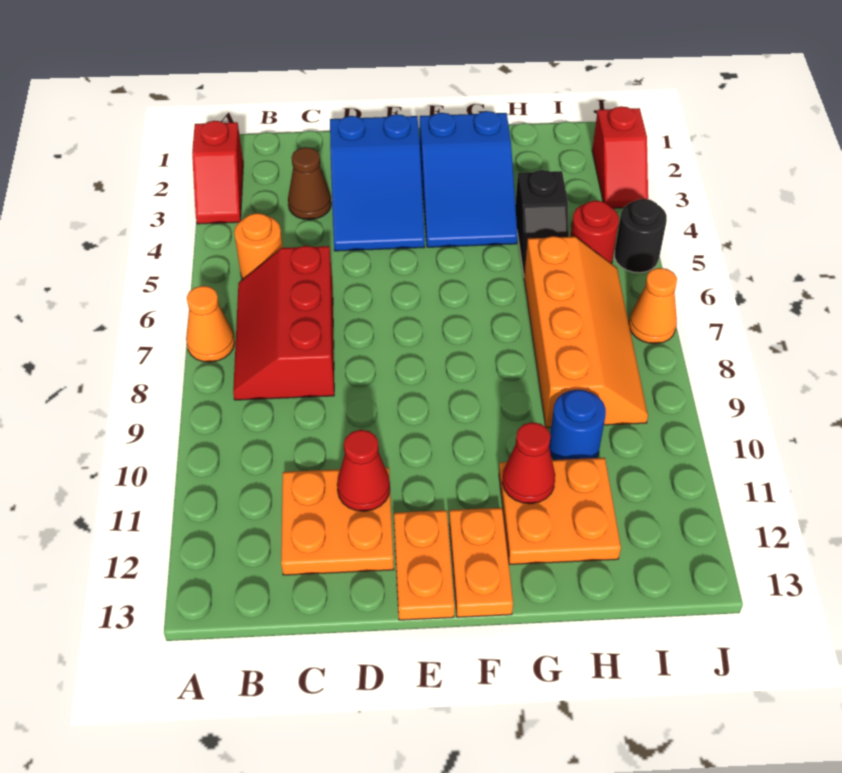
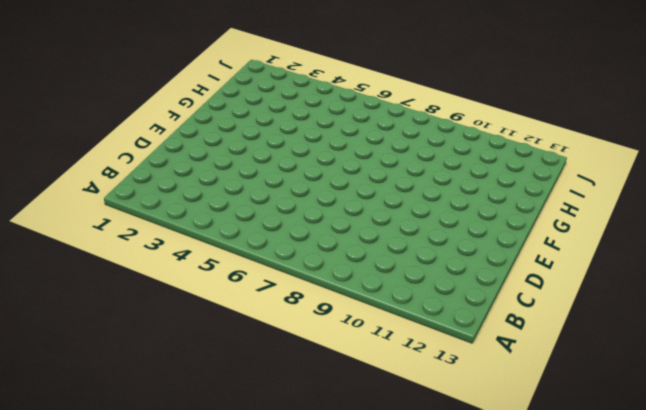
none -> red 1x2 slope [192,121,243,224]
none -> orange 1x1 cone [186,286,235,362]
none -> orange 1x1 round brick [234,213,283,279]

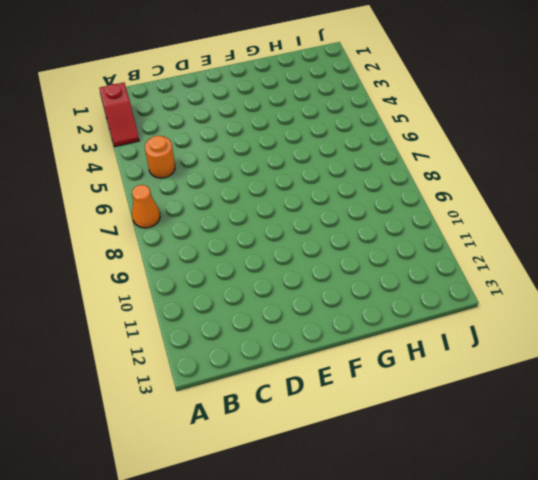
none -> red 2x3 slope [233,246,334,400]
none -> brown 1x1 cone [288,147,331,220]
none -> orange 2x2 plate [281,467,394,575]

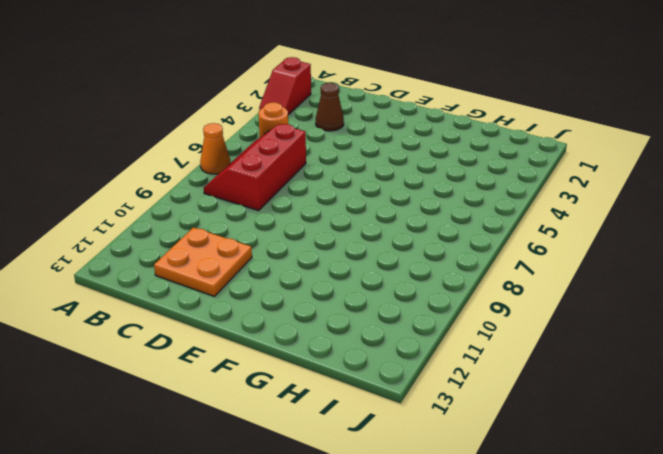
none -> blue 2x3 slope [330,114,425,251]
none -> orange 1x2 plate [394,510,455,620]
none -> blue 2x3 slope [420,111,518,247]

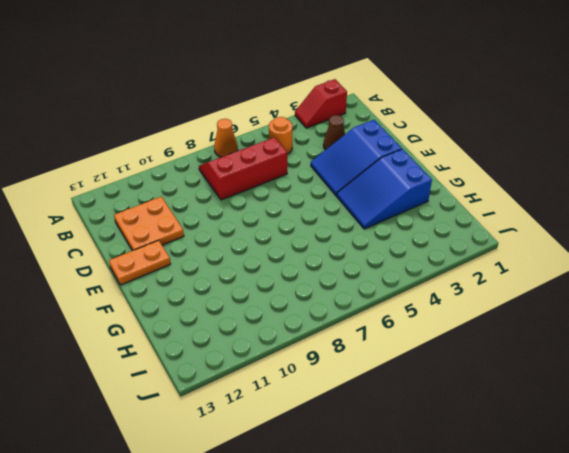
none -> orange 1x2 plate [449,508,513,617]
none -> orange 2x2 plate [499,458,621,565]
none -> black 1x2 slope [515,170,569,276]

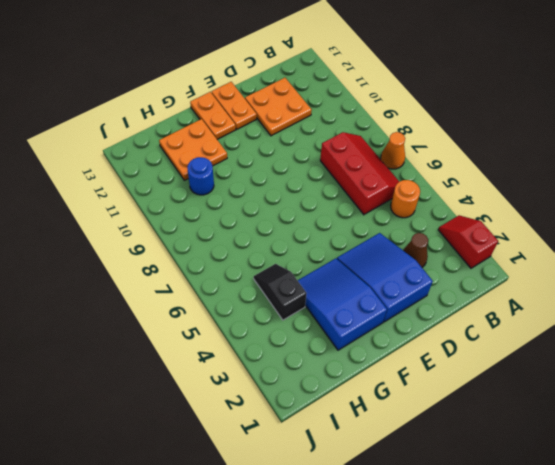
none -> orange 2x4 slope [524,236,648,428]
none -> red 1x1 round brick [571,201,619,264]
none -> red 1x2 slope [592,106,648,208]

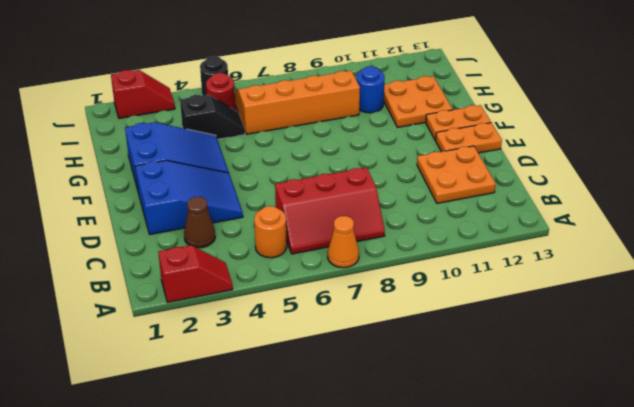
none -> orange 1x1 cone [629,268,677,344]
none -> red 1x1 cone [337,430,390,511]
none -> red 1x1 cone [502,422,555,504]

